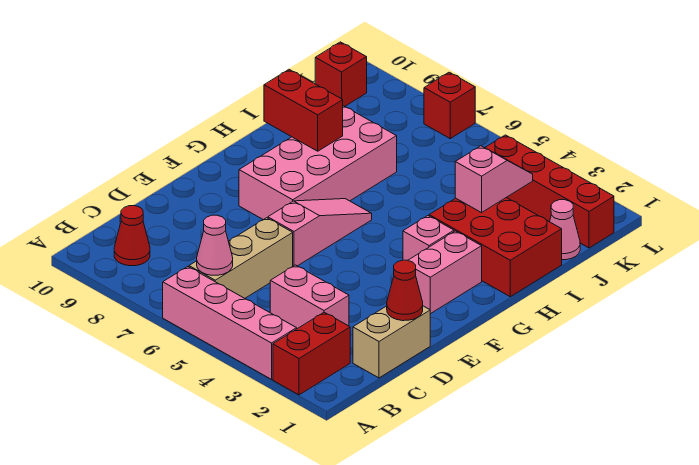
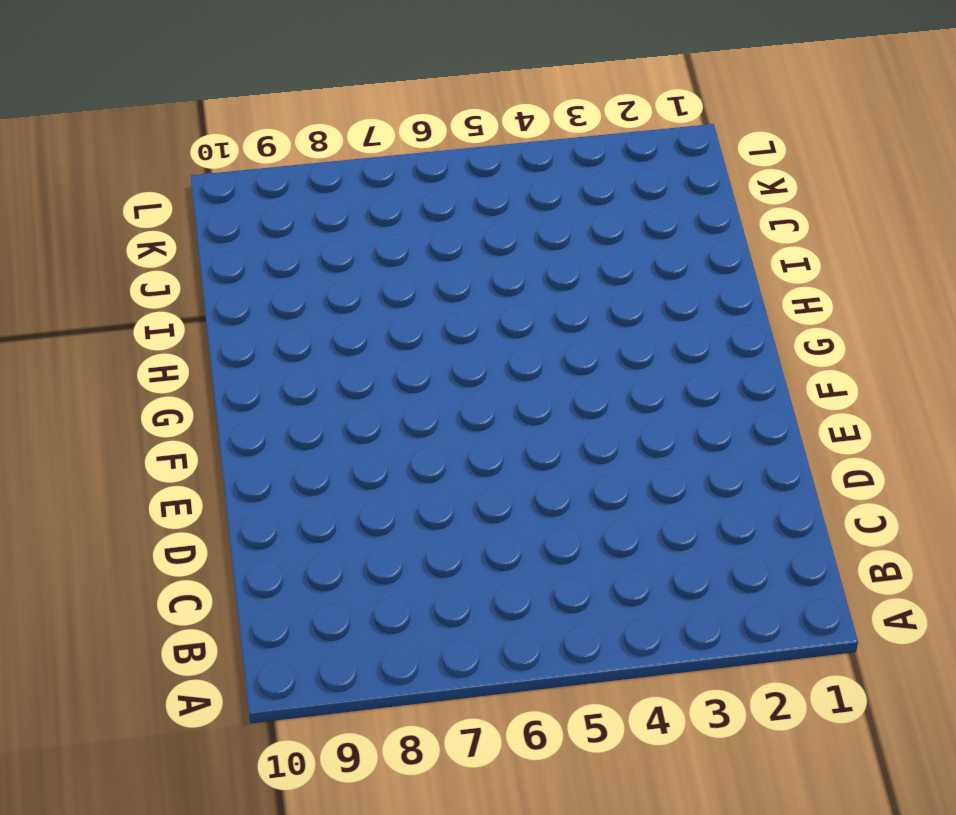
none -> red 1x2 brick [273,312,350,395]
none -> pink 1x4 brick [163,267,297,379]
none -> tan 1x3 brick [189,218,293,298]

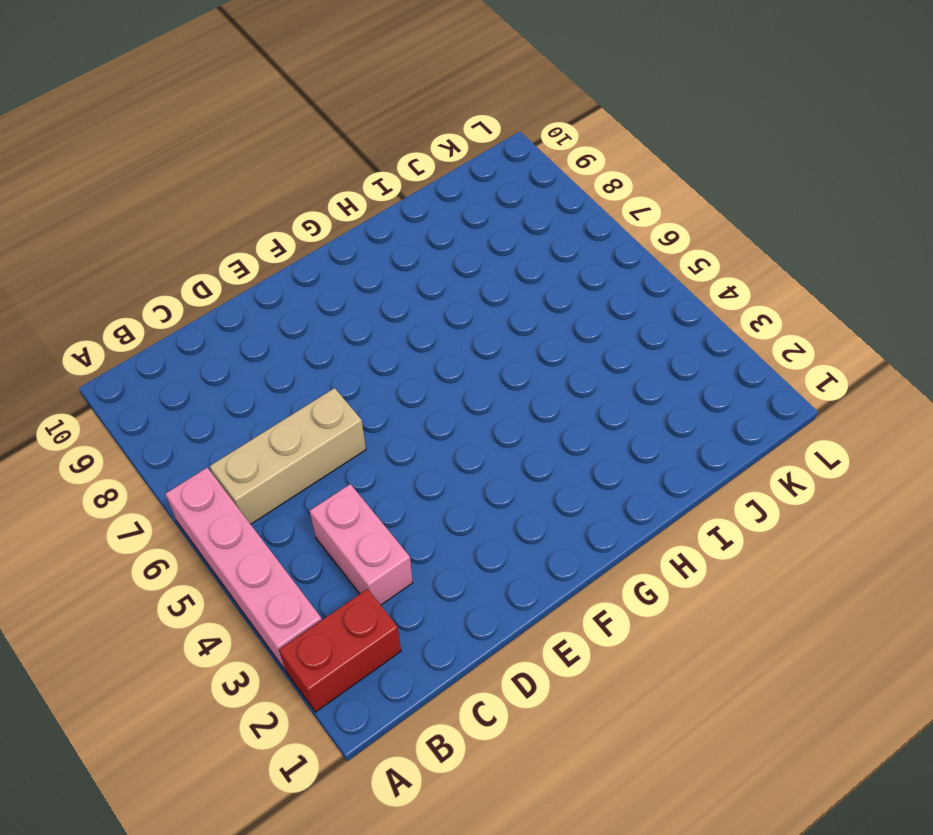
none -> red 1x1 cone [114,206,150,266]
none -> tan 1x2 brick [353,306,430,378]
none -> pink 1x3 slope [268,199,372,266]

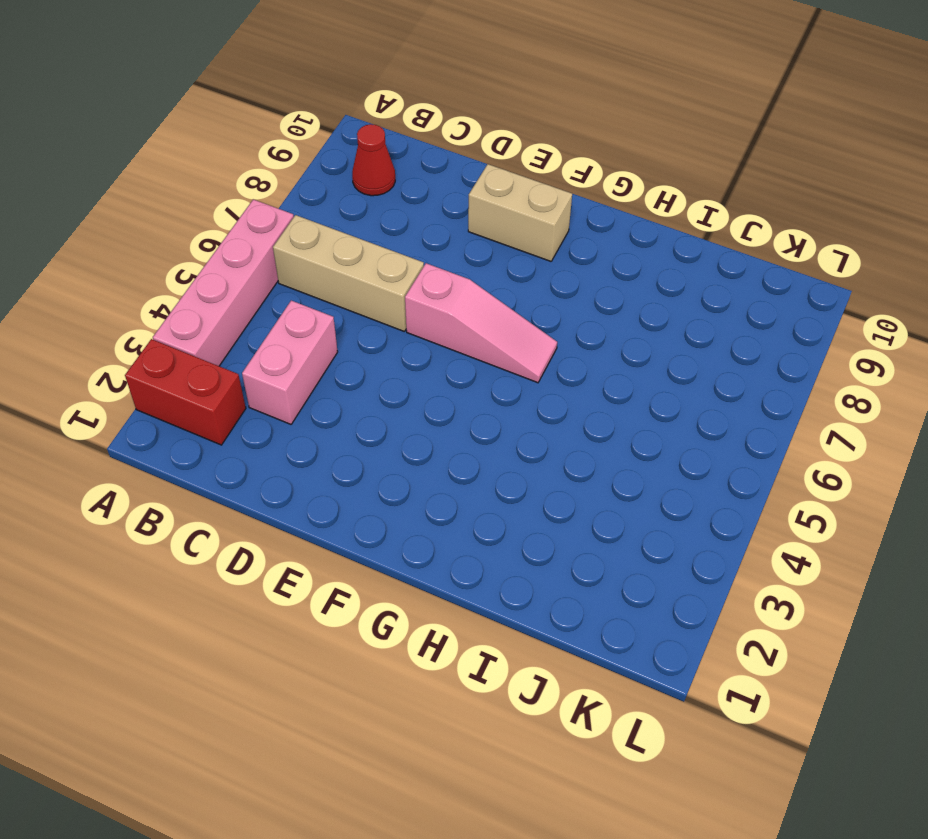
tan 1x2 brick [468,164,572,261] -> tan 1x2 brick moved to [353,306,430,378]
none -> pink 1x2 brick [408,231,482,314]
none -> pink 2x4 brick [239,106,397,220]
none -> pink 1x1 brick [403,216,454,260]

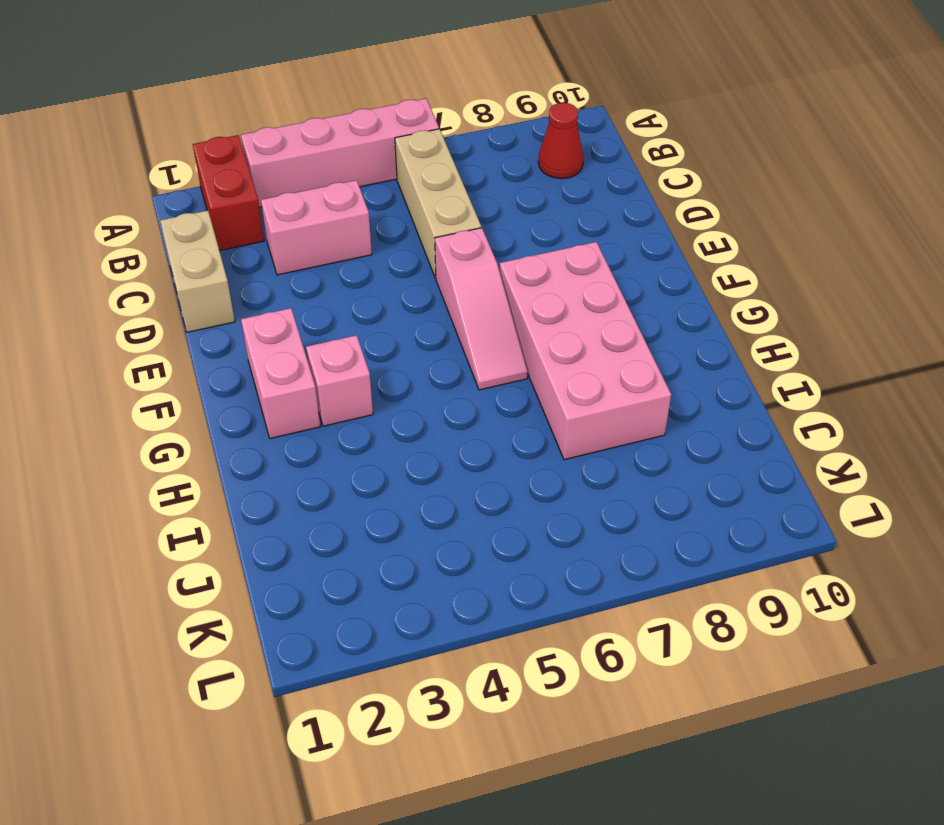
none -> red 2x3 brick [429,198,562,297]
none -> pink 1x1 cone [550,200,580,260]
none -> red 1x4 brick [485,135,614,248]

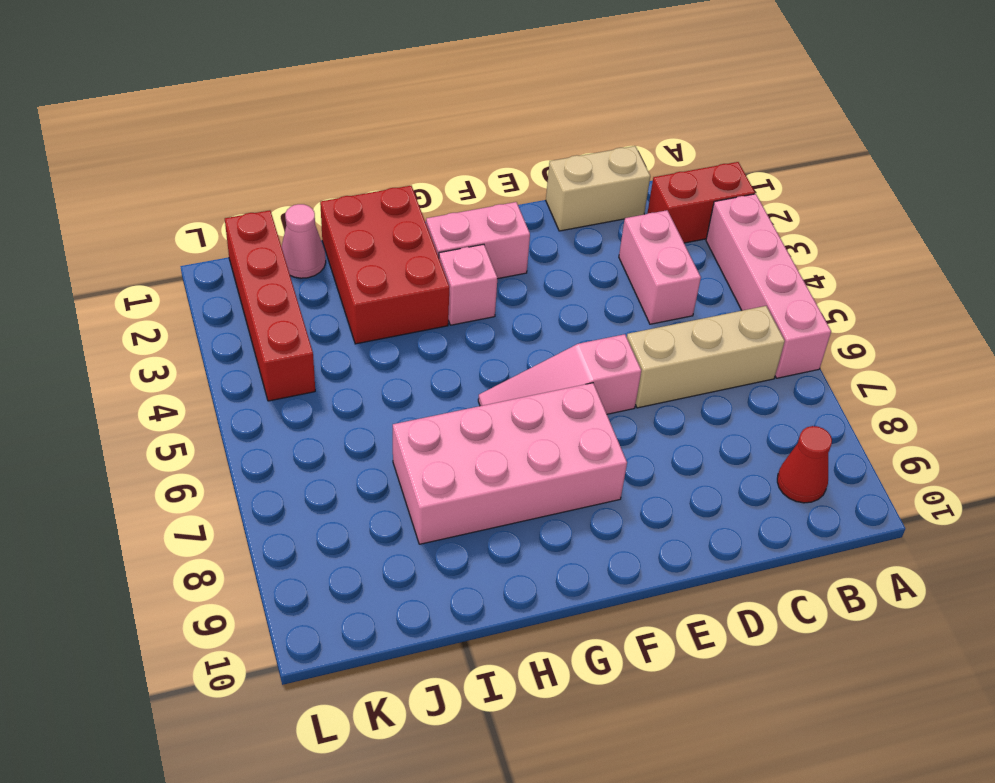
none -> red 1x1 brick [315,42,367,106]
none -> red 1x1 brick [424,72,475,139]
none -> pink 1x1 cone [197,215,233,275]

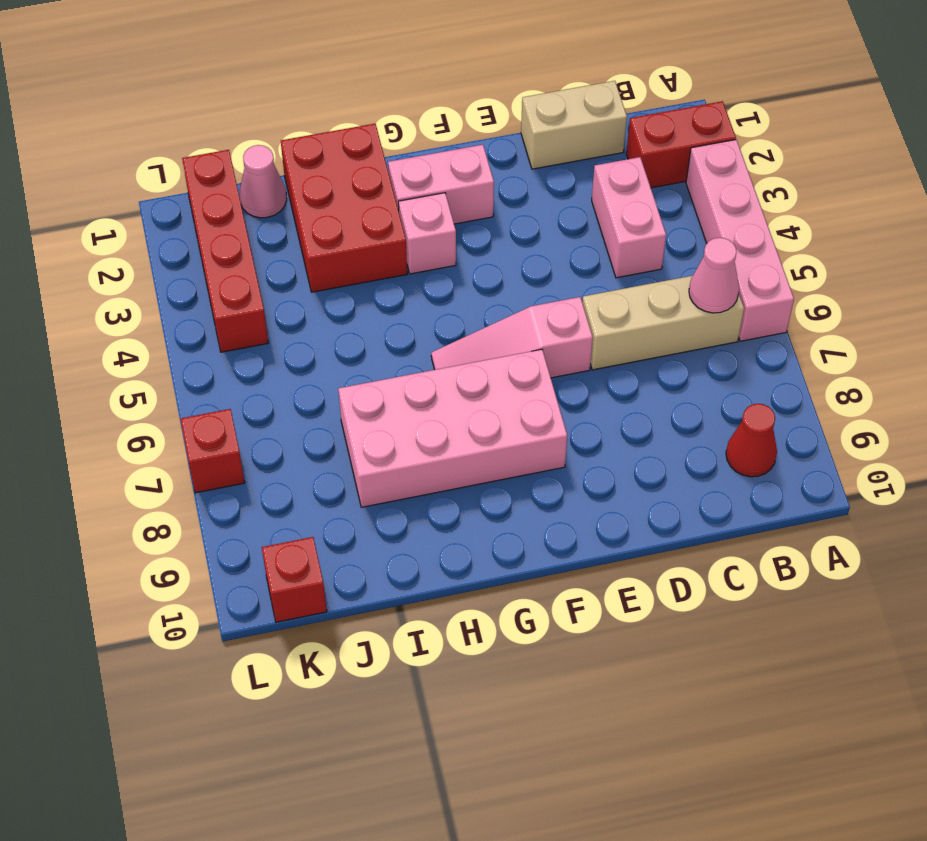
none -> red 1x1 cone [387,260,423,321]
none -> red 1x2 brick [264,70,343,151]
none -> pink 1x2 slope [455,146,533,213]

